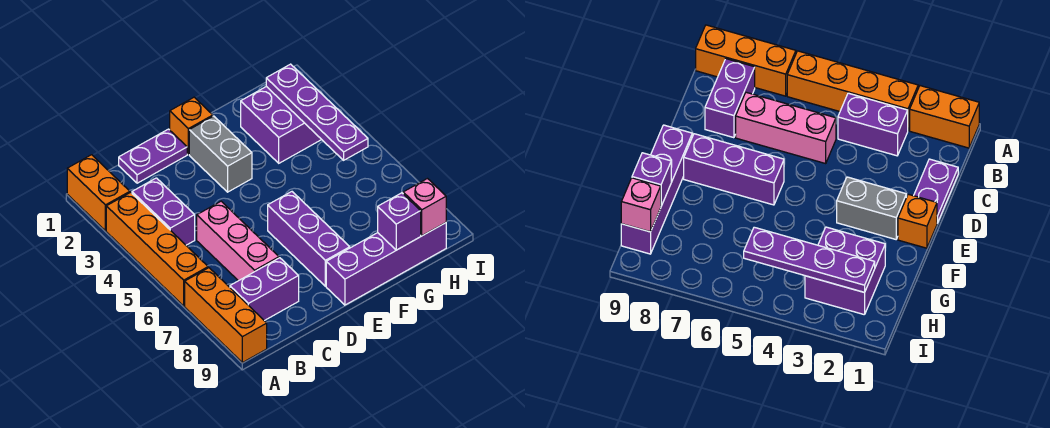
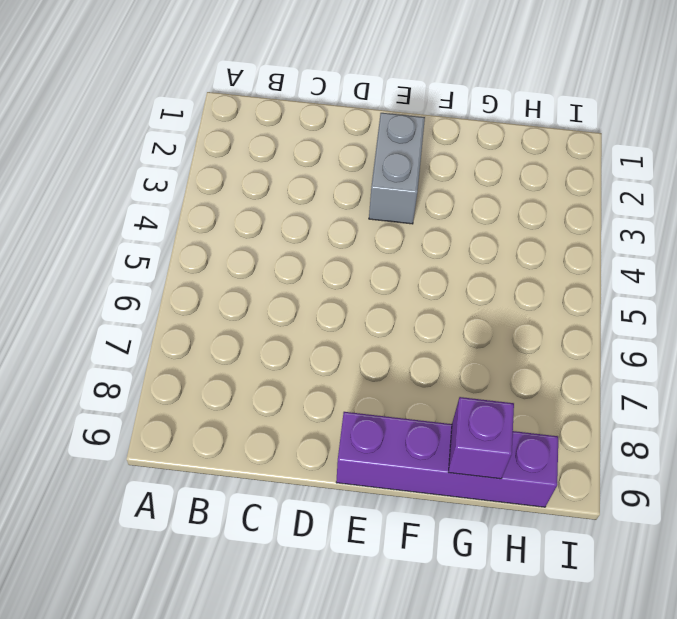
none -> orange 1x2 brick [67,155,130,231]
none -> orange 1x4 brick [106,192,208,306]
none -> orange 1x3 brick [185,268,267,363]

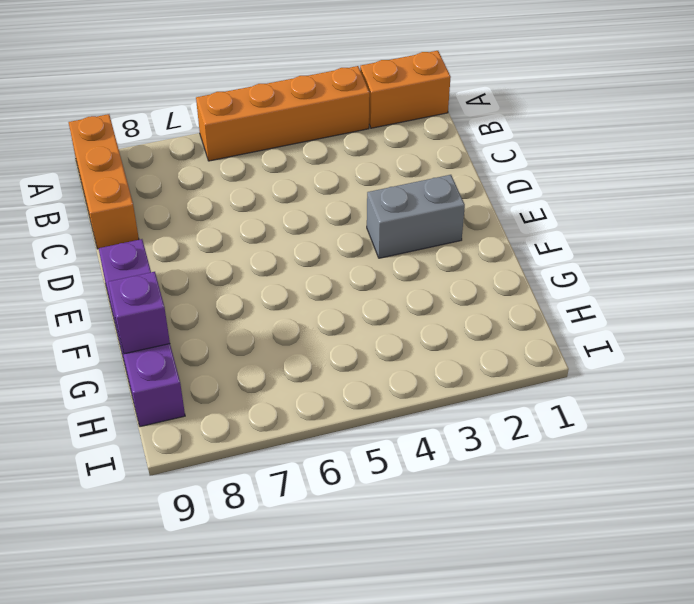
orange 1x3 brick [69,114,139,249] -> orange 1x3 brick turned to [185,268,267,363]
none -> purple 1x2 brick [132,178,195,245]
none -> purple 1x2 brick [230,258,299,321]
none -> purple 1x2 plate [119,129,187,183]

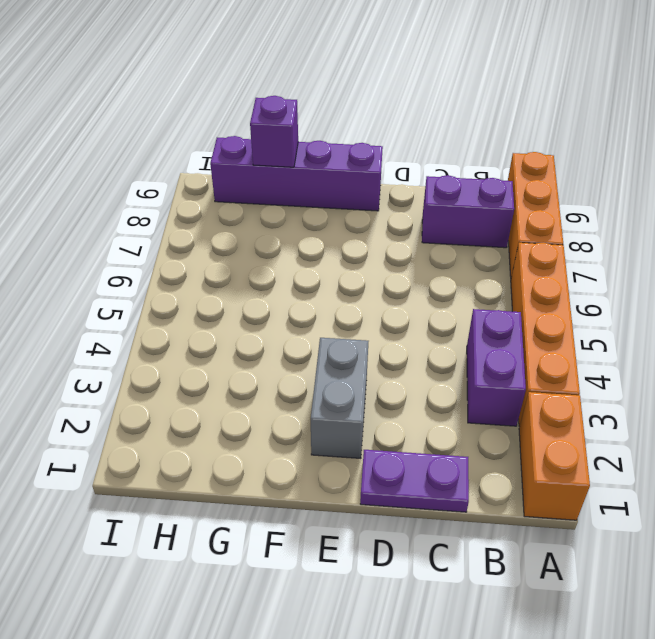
none -> pink 1x3 brick [197,201,279,281]
none -> orange 1x1 brick [170,97,213,154]
none -> purple 1x3 brick [268,192,350,286]

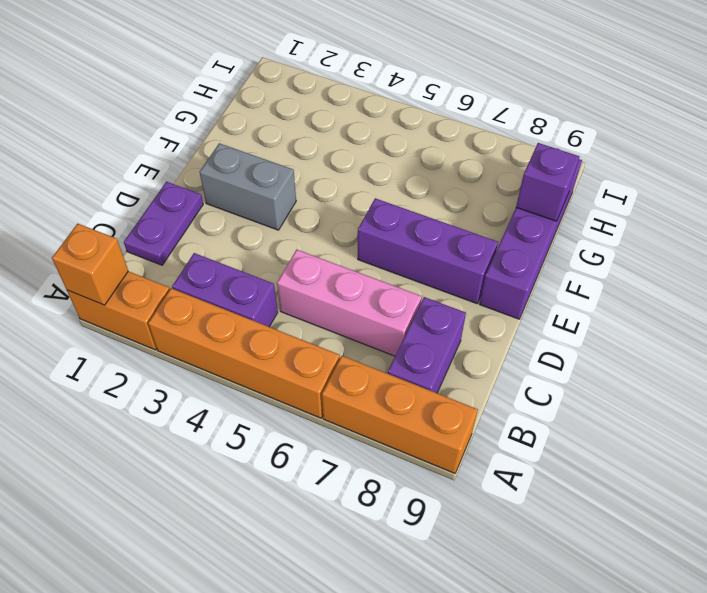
orange 1x1 brick [52,224,128,305] -> orange 1x1 brick moved to [170,97,213,154]
none -> purple 2x2 brick [241,86,322,163]
none -> purple 1x4 plate [266,64,368,160]
none -> pink 1x1 brick [403,179,446,236]

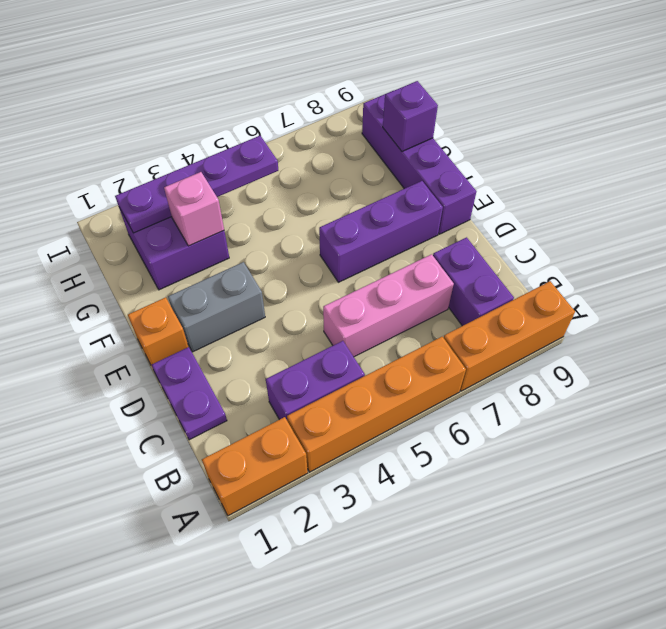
pink 1x1 brick [164,172,224,246] -> pink 1x1 brick moved to [403,179,446,236]

